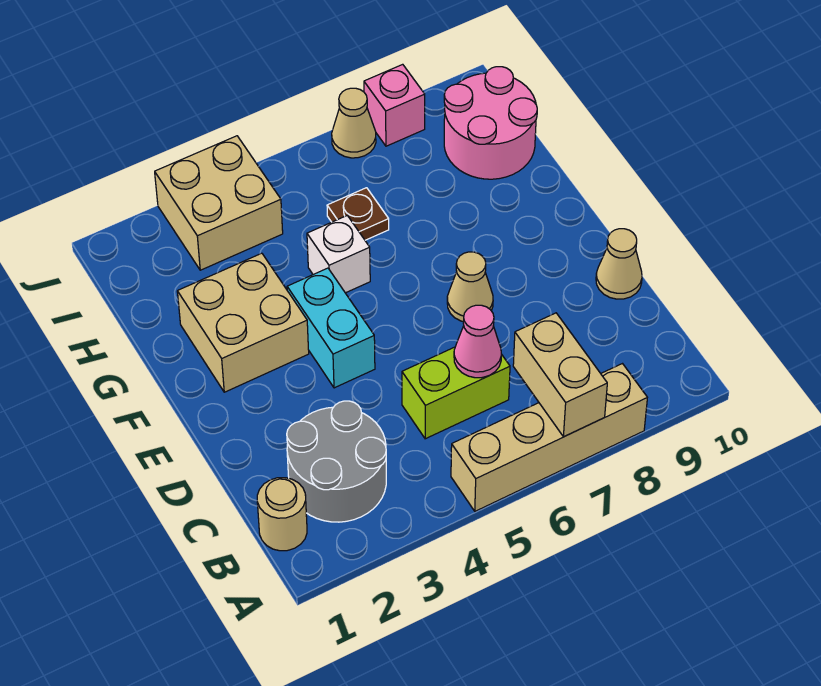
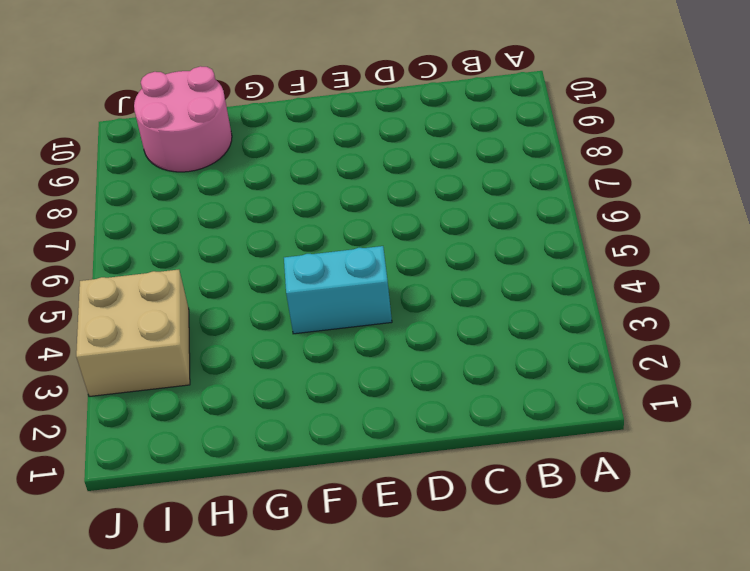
none -> tan 1x4 brick [451,364,647,511]
none -> tan 1x1 round brick [257,478,307,551]
none -> grey 2x2 round brick [287,401,386,522]

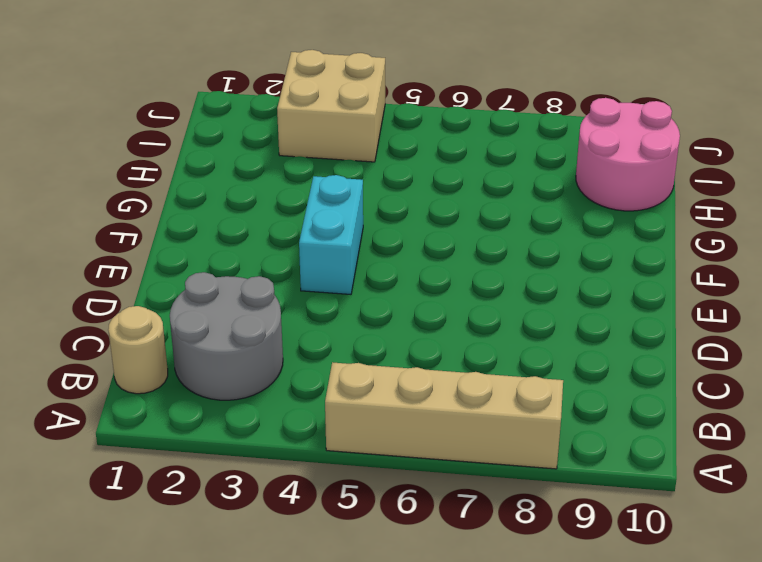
none -> lime 1x2 brick [402,347,510,439]
none -> tan 1x1 cone [596,229,642,299]
none -> tan 1x1 cone [447,252,493,322]

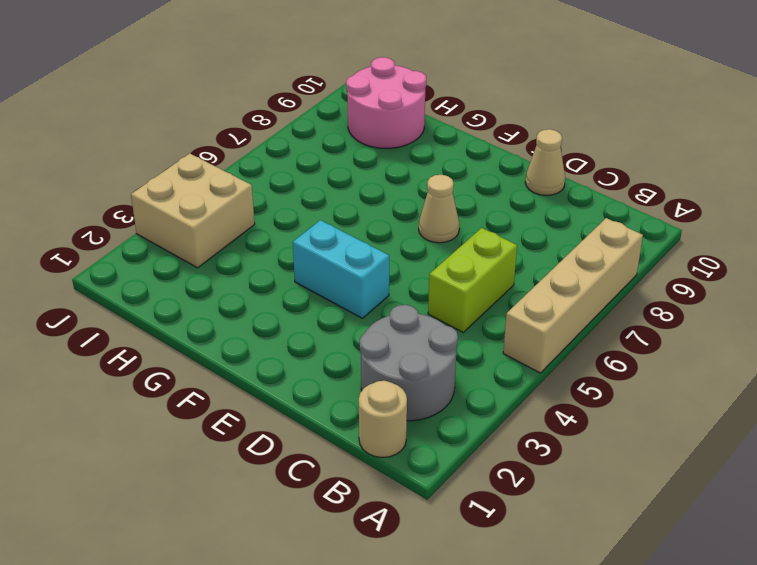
none -> tan 2x2 brick [177,253,309,392]
none -> white 1x1 brick [307,216,370,293]
none -> brown 1x1 plate [327,188,389,240]

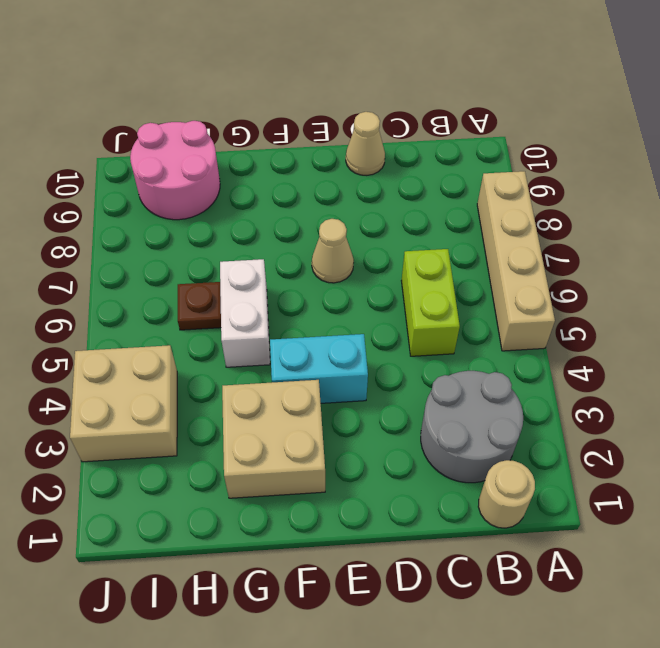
white 1x2 brick [220,259,270,367] -> white 1x1 brick [307,216,370,293]
none -> tan 1x1 cone [332,88,376,158]
none -> pink 1x1 brick [364,64,425,146]
none -> tan 1x2 brick [513,313,607,437]

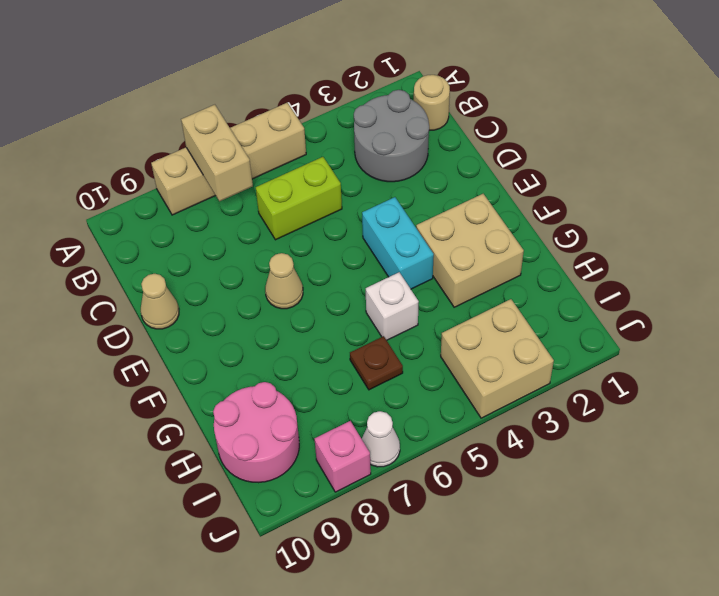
white 1x1 cone [362,411,400,467] -> tan 1x1 cone [332,88,376,158]
none -> pink 1x1 cone [454,305,501,378]

